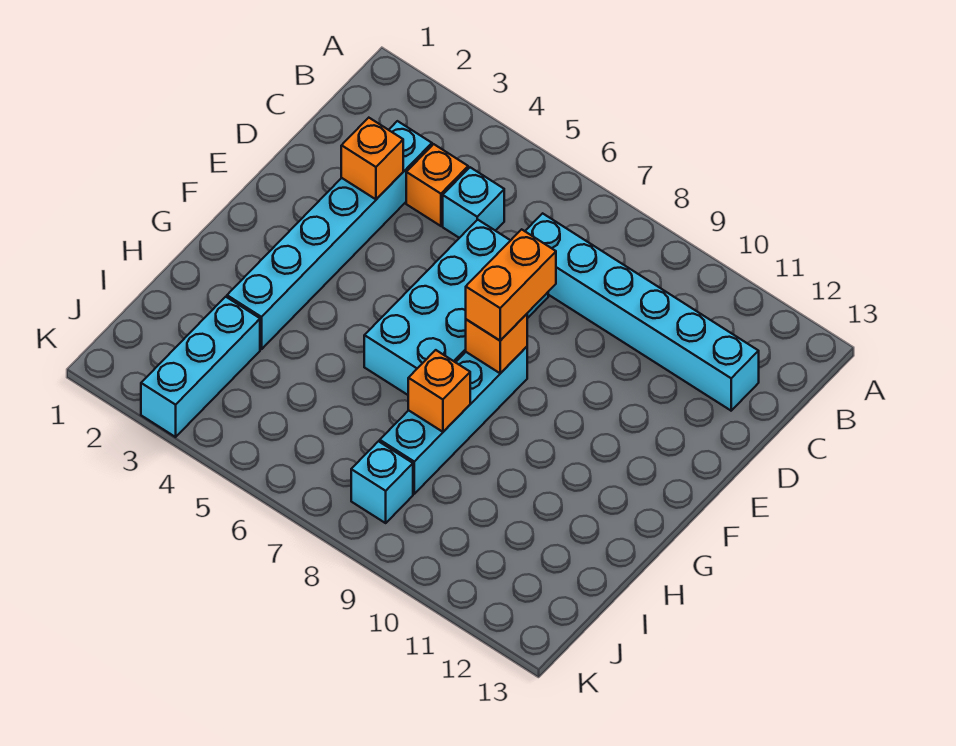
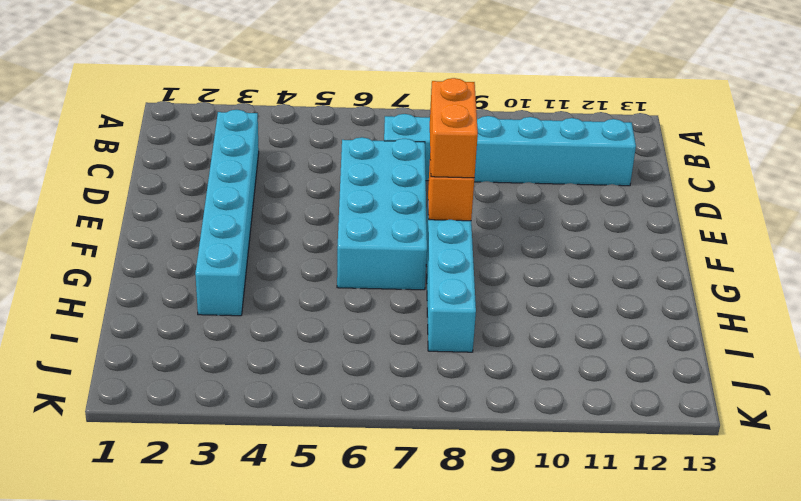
none -> orange 1x1 brick [406,144,468,226]
none -> cyan 1x1 brick [443,167,504,238]
none -> cyan 1x3 brick [141,297,260,437]

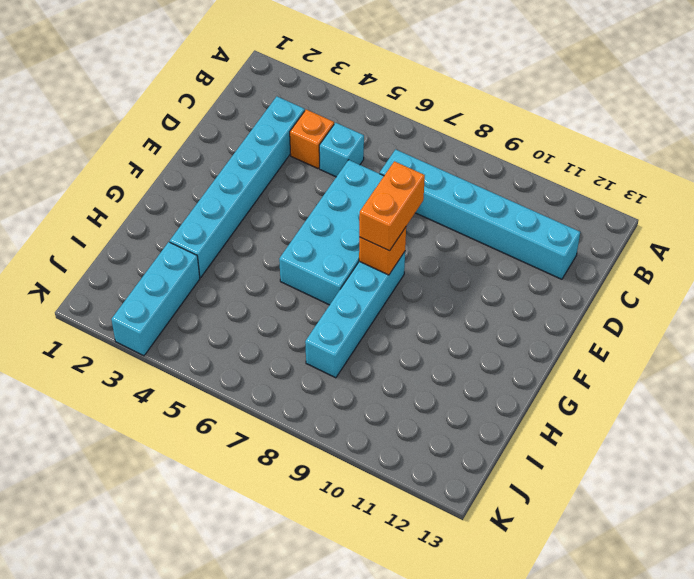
none -> cyan 1x1 brick [351,441,413,523]
none -> orange 1x1 brick [341,118,403,199]
none -> orange 1x1 brick [408,350,470,432]

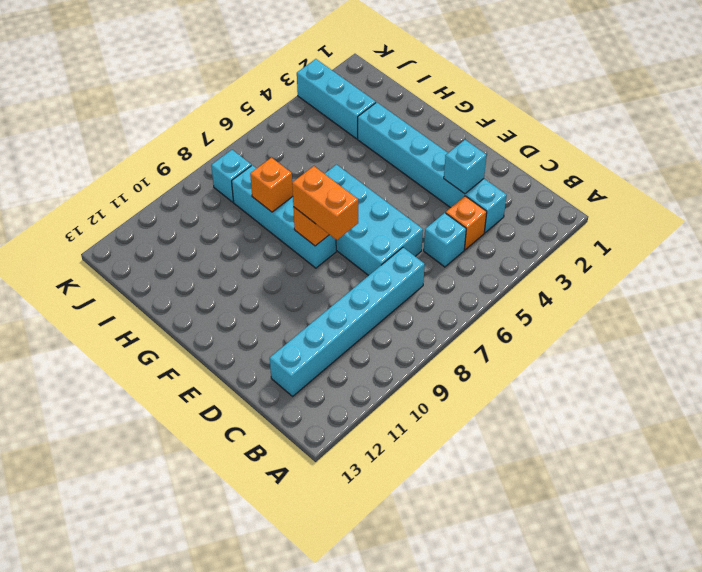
cyan 1x1 brick [444,140,487,194] -> orange 1x1 brick [341,118,403,199]

